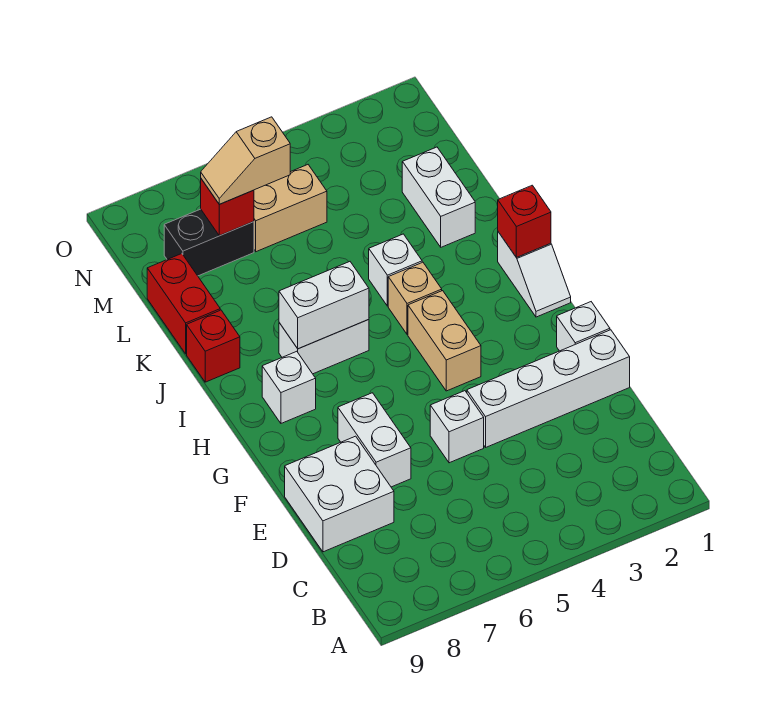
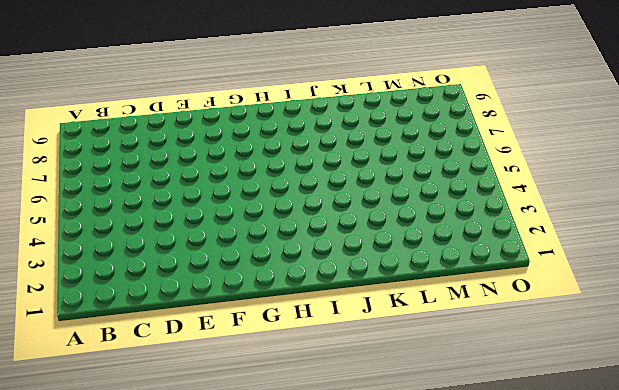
none -> white 2x2 brick [285,436,394,552]
none -> white 1x4 brick [467,330,630,447]
none -> white 1x1 brick [430,391,484,463]

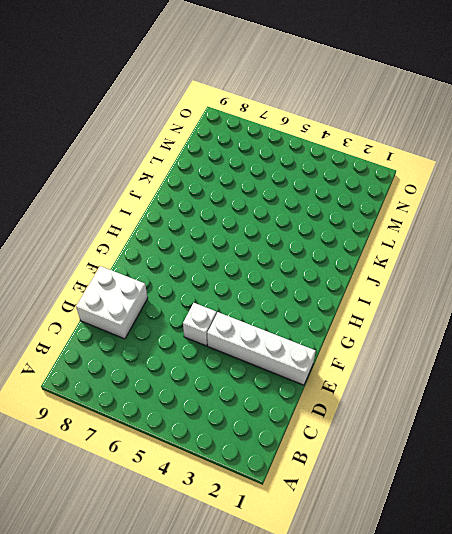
none -> white 1x2 brick [338,393,411,487]
none -> white 1x1 brick [557,302,610,351]
none -> tan 1x2 brick [408,291,481,391]

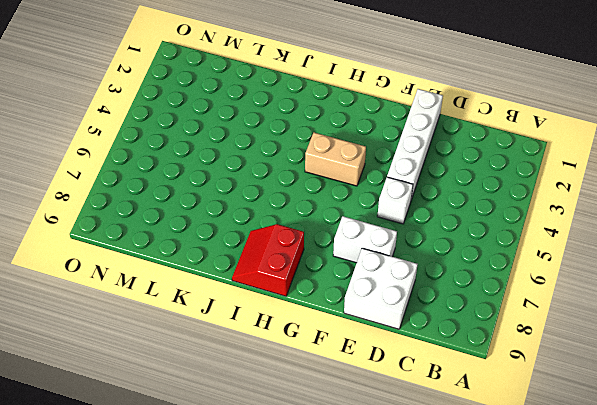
red 2x2 slope [232,224,304,296] -> white 1x1 brick [262,351,316,423]
none -> white 1x1 brick [557,302,610,351]
none -> white 1x2 slope [498,232,571,317]
none -> tan 1x1 brick [388,262,442,334]

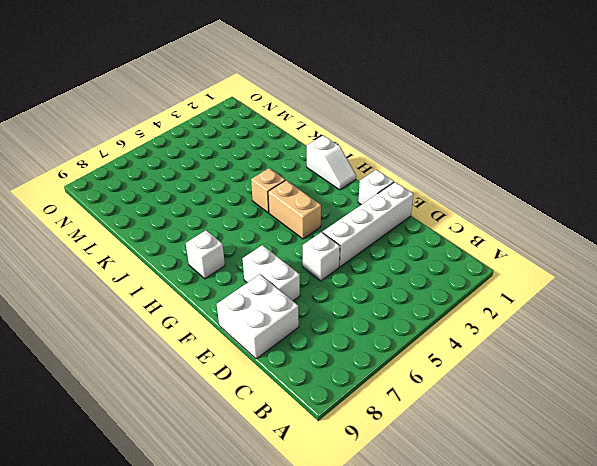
none -> white 1x2 brick [279,320,369,374]
none -> white 1x1 brick [369,234,422,306]
none -> red 1x1 brick [187,310,240,382]

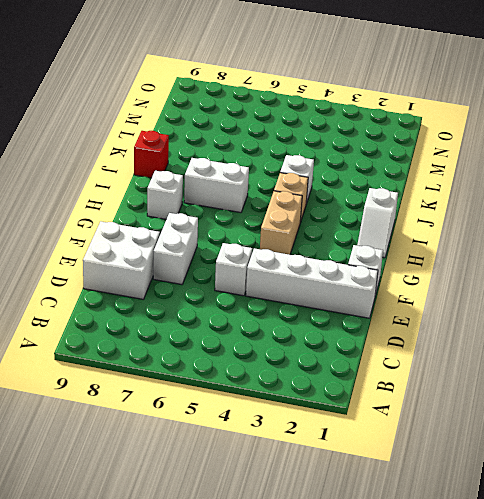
none -> white 1x2 brick [402,147,475,247]
none -> red 1x2 brick [147,254,220,354]
none -> tan 1x2 brick [254,165,327,252]

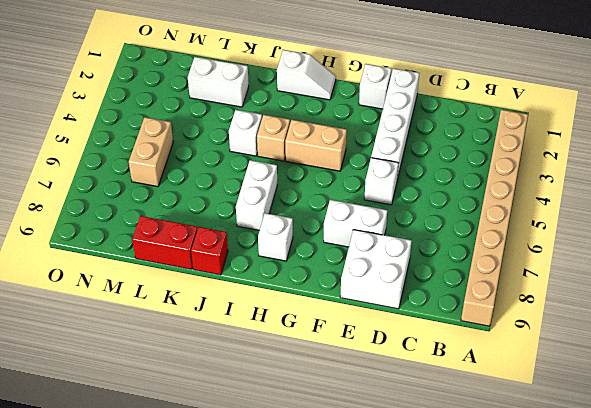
tan 1x8 brick [461,110,528,326] -> none
none -> black 1x2 brick [164,209,254,276]
none -> red 1x1 brick [498,185,551,257]
none -> white 1x2 brick [279,262,369,349]

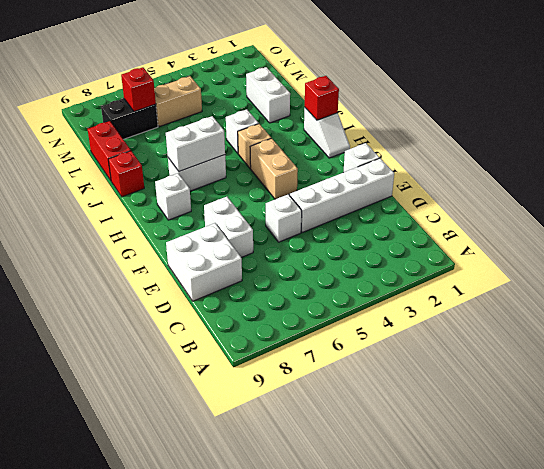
none -> tan 1x2 slope [201,117,290,204]

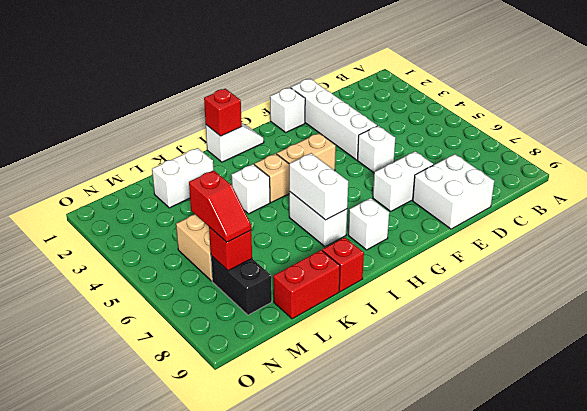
red 1x2 slope [189,170,251,242] -> tan 1x2 slope [201,117,290,204]

